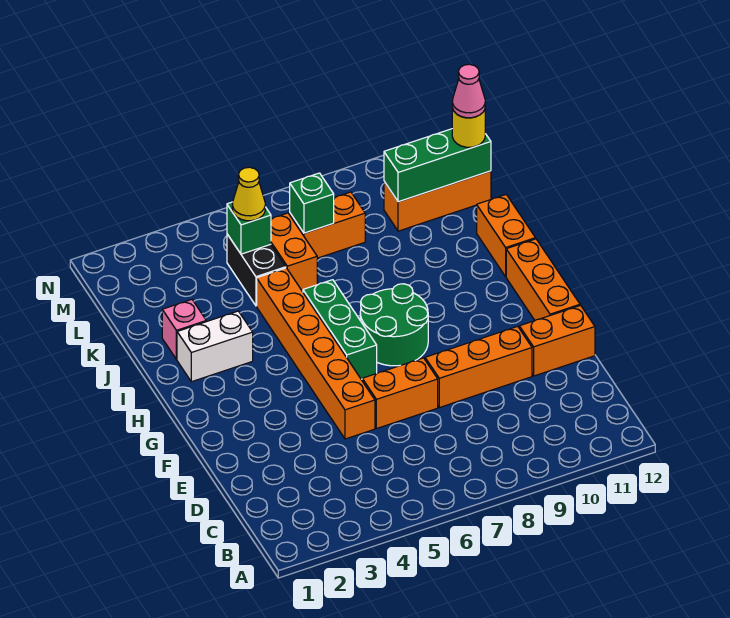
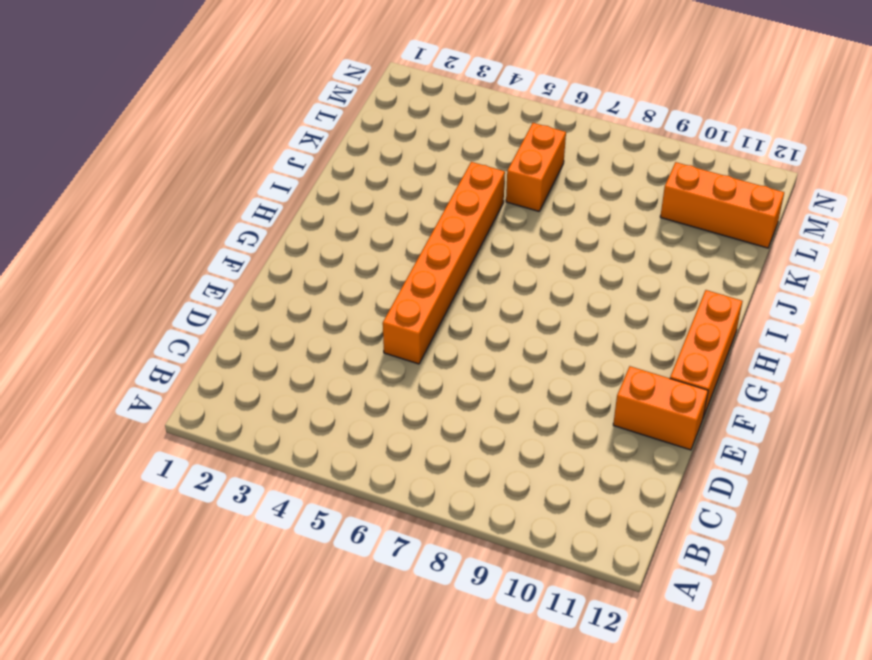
none -> orange 1x2 brick [362,358,438,429]
none -> orange 1x3 brick [425,326,532,408]
none -> green 1x3 brick [303,280,377,379]

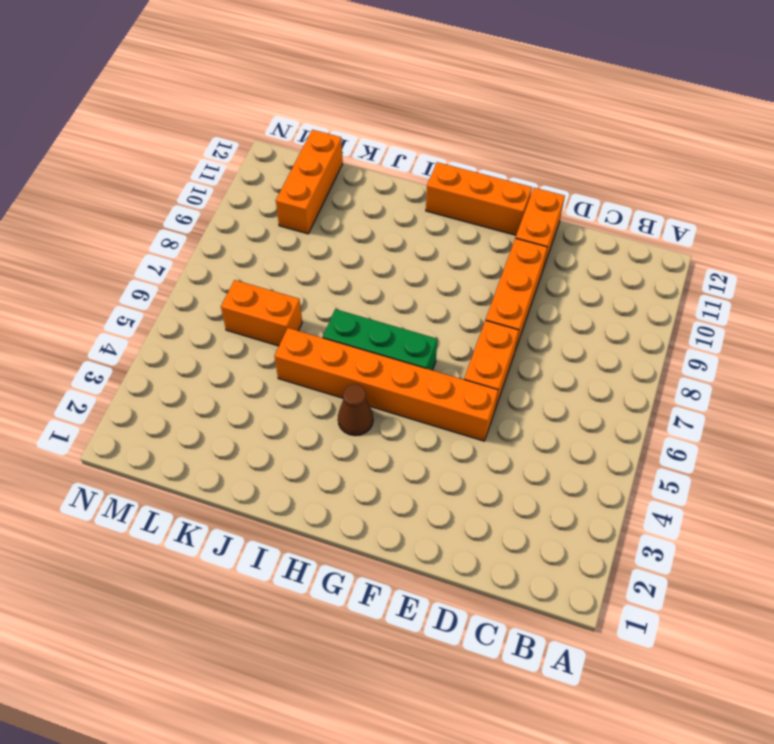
brown 1x1 cone [338,384,373,436] -> none
none -> green 2x2 round brick [360,284,428,366]
none -> white 1x2 brick [177,311,253,382]
none -> orange 1x2 brick [477,195,535,277]

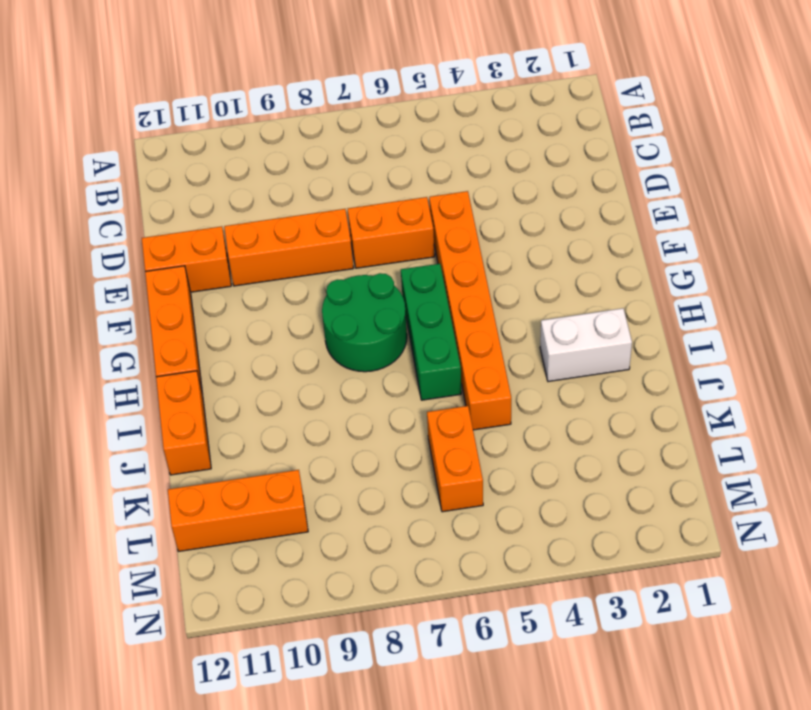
none -> pink 1x1 brick [162,300,206,360]
none -> black 1x2 brick [227,234,286,306]
none -> orange 1x2 brick [290,192,365,258]

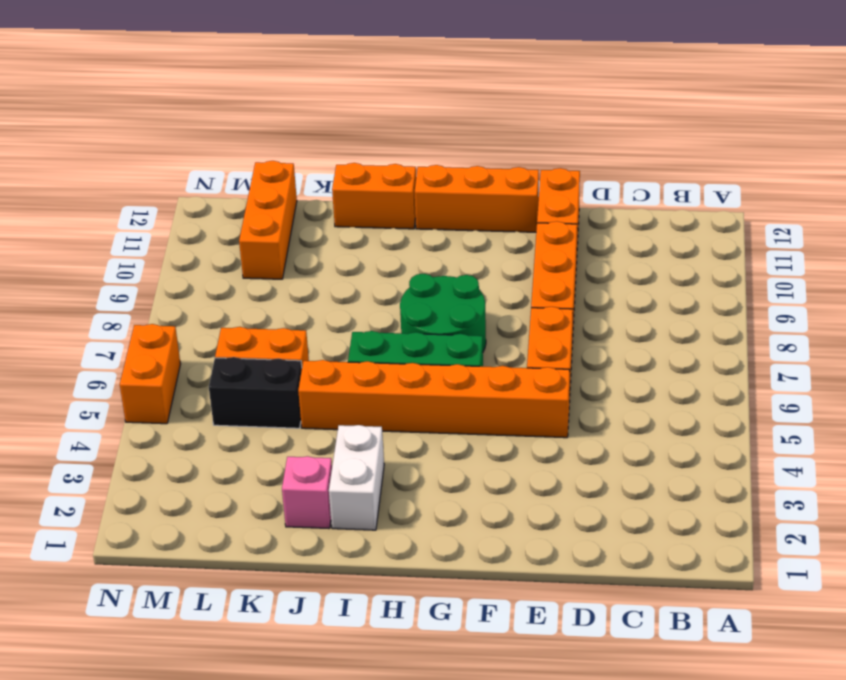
orange 1x2 brick [120,324,180,424] -> orange 1x2 brick moved to [290,192,365,258]
none -> green 1x1 brick [227,202,271,254]
none -> green 1x1 brick [290,173,334,233]
none -> green 1x3 brick [384,129,491,202]

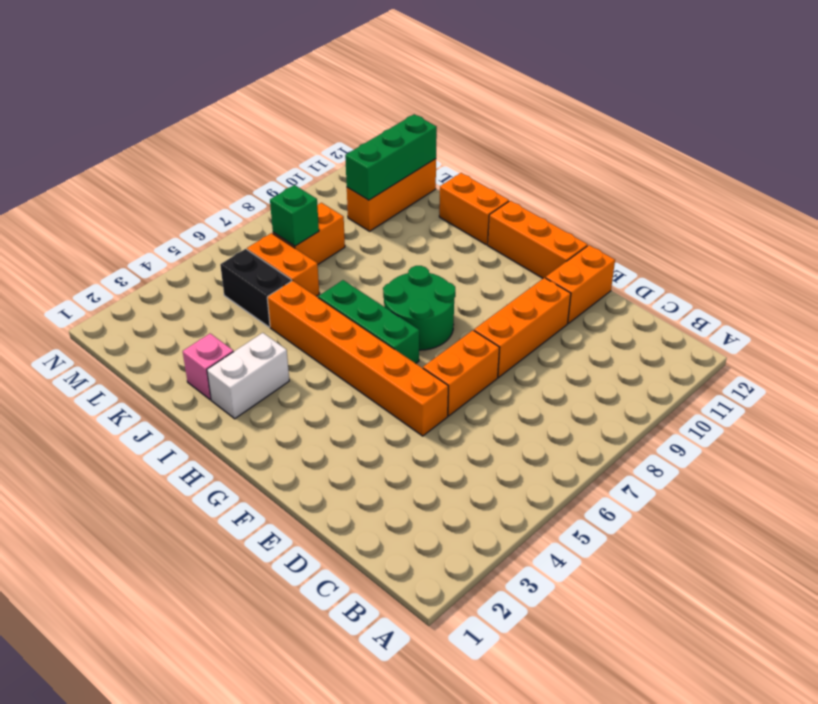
none -> green 1x1 brick [227,202,271,254]
none -> yellow 1x1 cone [232,167,265,221]
none -> yellow 1x1 round brick [452,108,485,147]

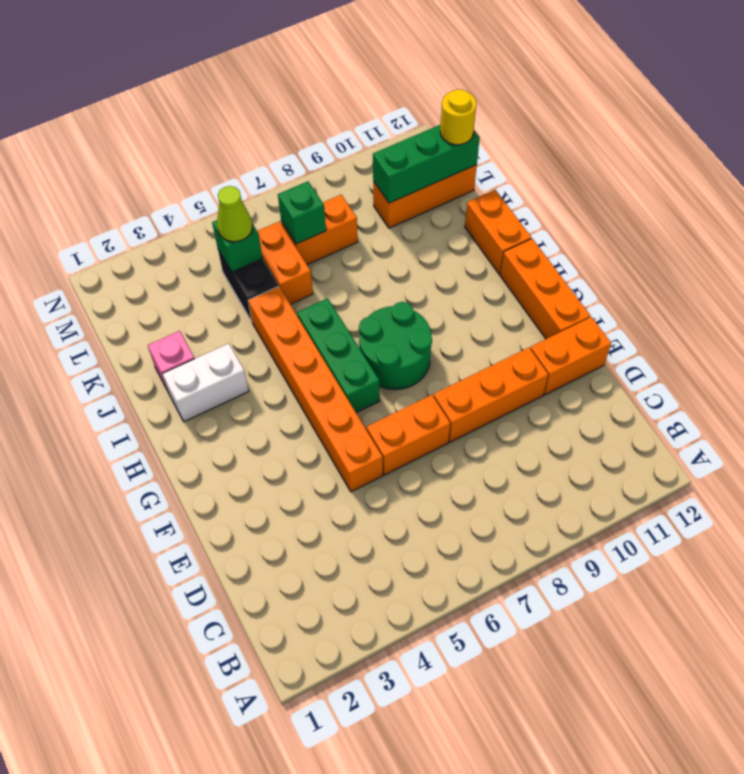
lime 1x1 cone [217,186,252,242] -> yellow 1x1 cone [232,167,265,221]
none -> pink 1x1 cone [452,64,485,118]

